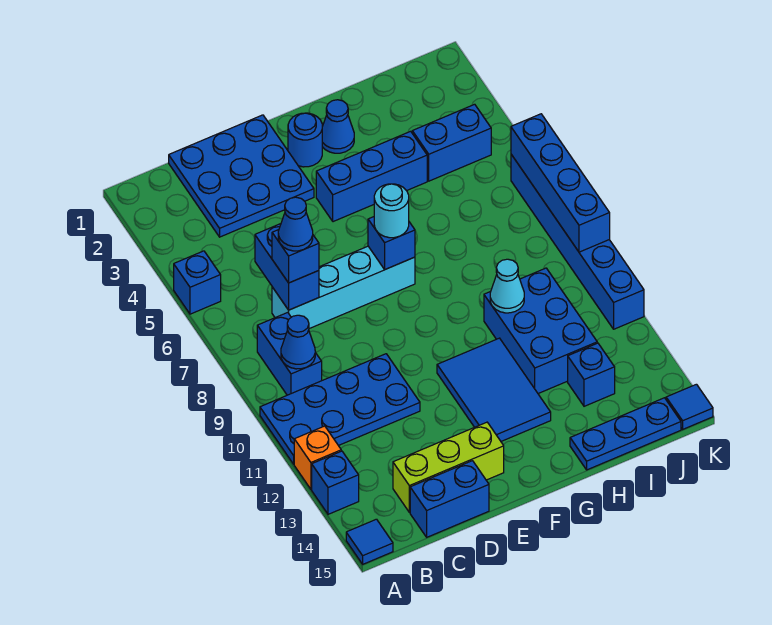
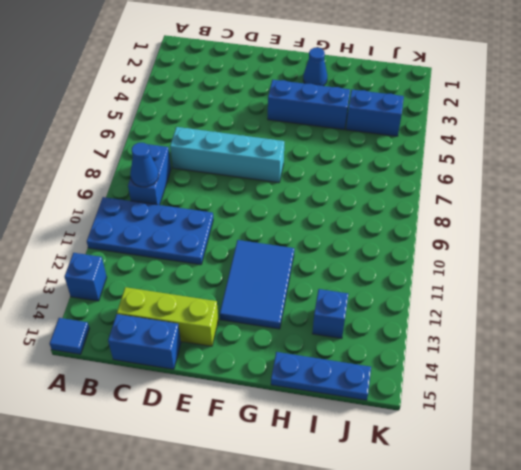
none -> blue 1x1 brick [174,251,221,314]
none -> orange 1x1 brick [294,426,341,489]
none -> blue 3x3 plate [169,115,314,237]

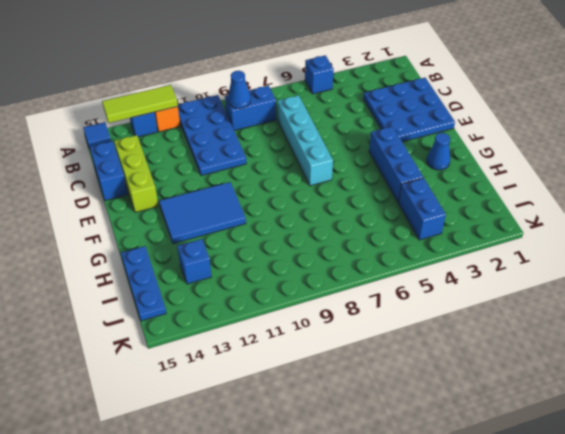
lime 1x3 tile [102,85,178,123] -> none
none -> blue 1x1 round brick [288,113,322,167]
none -> blue 2x3 brick [484,268,597,394]
none -> blue 1x6 brick [511,154,644,329]

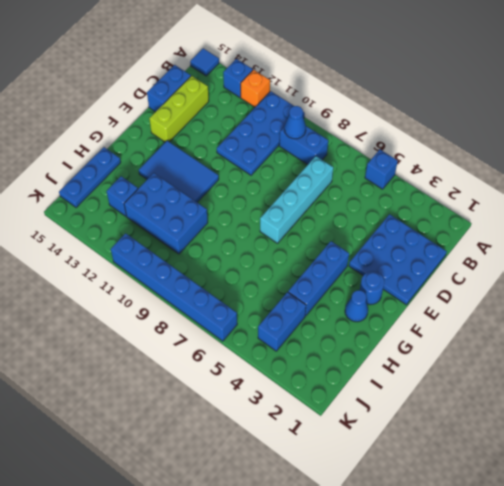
none -> blue 1x1 tile [666,384,713,429]
none -> blue 1x2 brick [255,224,319,310]
none -> blue 1x1 brick [368,217,415,269]

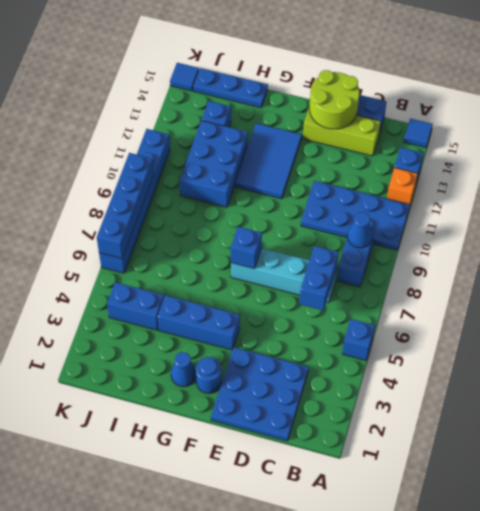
lime 2x2 round brick [309,70,359,129] -> none
none -> cyan 1x1 cone [490,259,524,313]
none -> blue 1x1 brick [272,230,319,283]
none -> cyan 1x1 round brick [374,184,409,238]

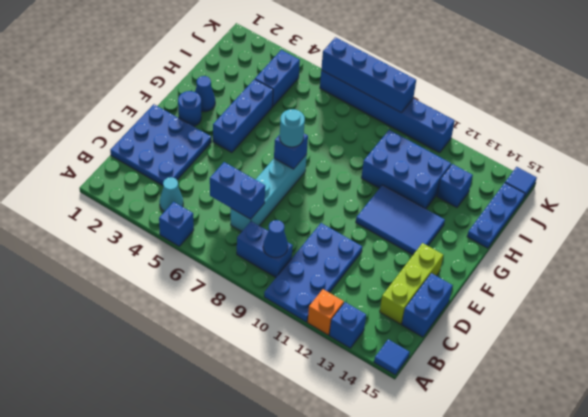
cyan 1x1 cone [159,177,183,212] -> cyan 1x1 cone moved to [490,259,524,313]
none -> blue 1x1 brick [272,230,319,283]
none -> blue 1x1 cone [278,197,313,251]

